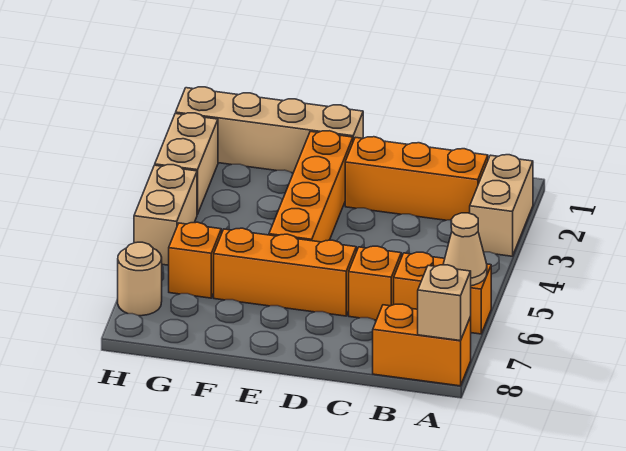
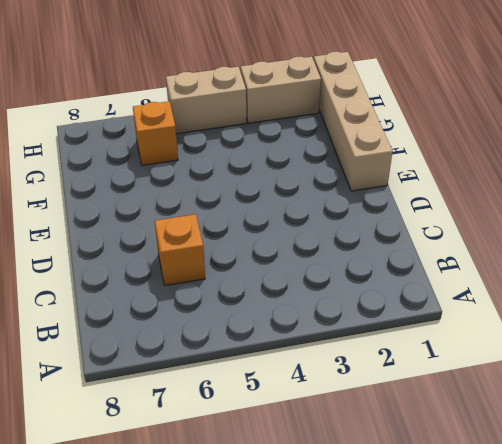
none -> tan 1x2 brick [470,155,533,256]
none -> orange 1x2 brick [394,252,491,334]
none -> orange 1x2 brick [373,304,471,386]

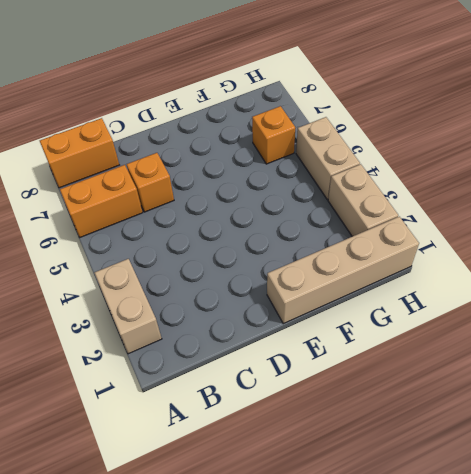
none -> orange 1x3 brick [345,137,488,220]
none -> orange 1x3 brick [214,228,356,316]
none -> orange 1x4 brick [269,131,353,242]

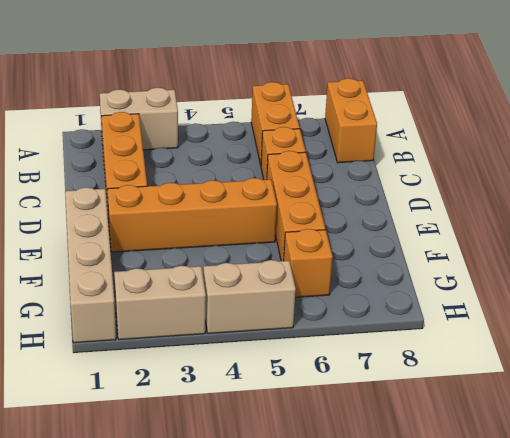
none -> tan 1x1 round brick [118,242,162,316]
none -> tan 1x1 cone [443,213,487,286]
none -> tan 1x1 brick [418,265,471,341]

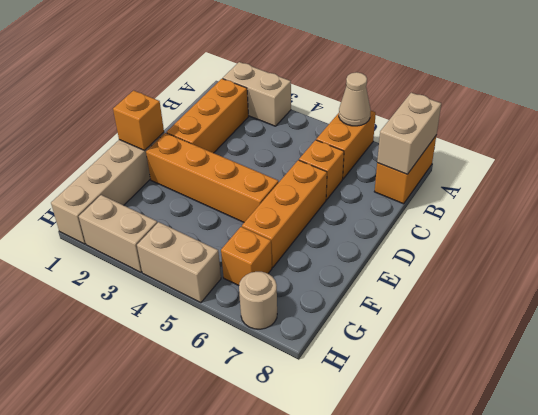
tan 1x2 brick [377,93,441,174] -> tan 1x1 brick [418,265,471,341]
orange 1x1 brick [113,90,164,150] -> none

